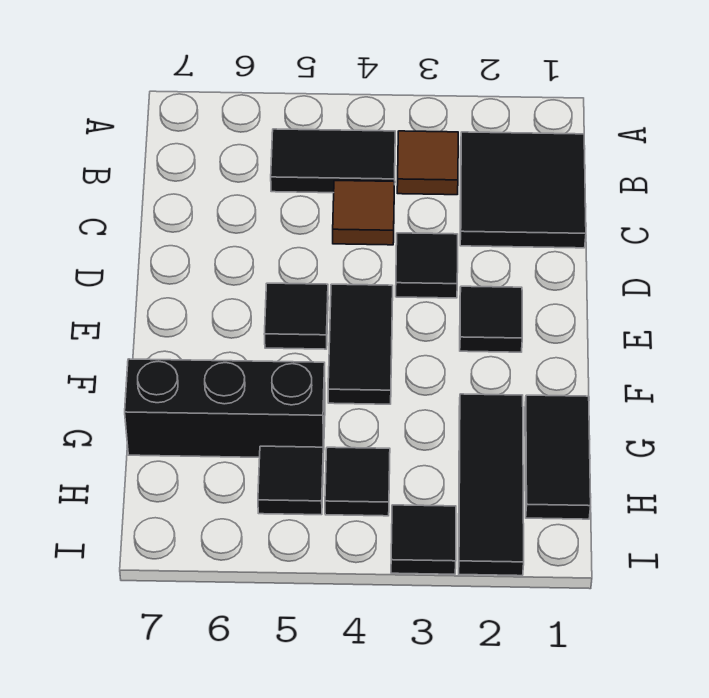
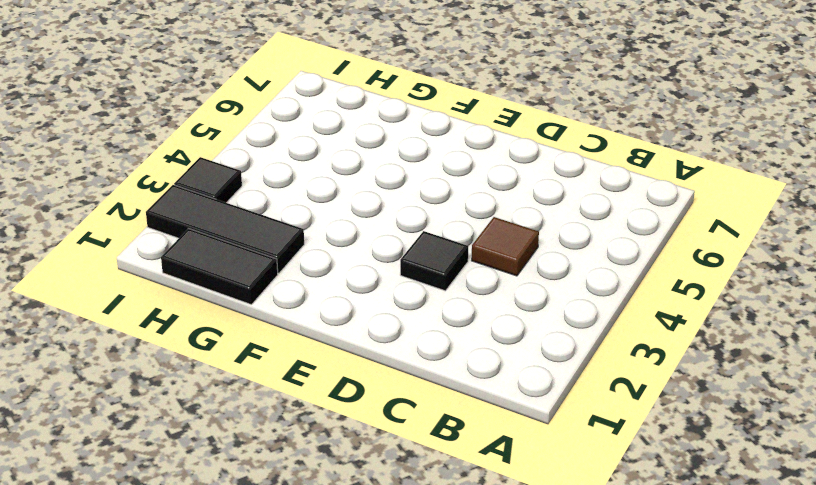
none -> black 2x2 tile [460,132,586,248]
none -> brown 1x1 tile [397,131,458,195]
none -> black 1x2 tile [271,129,395,193]

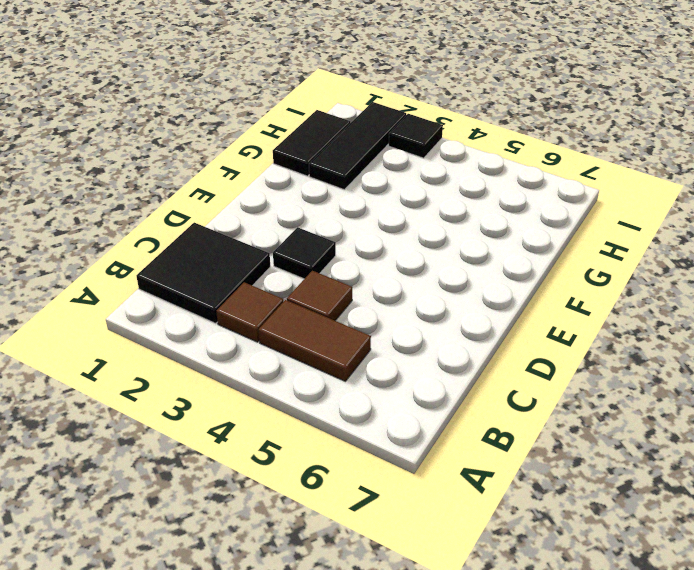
brown 1x2 tile [258,300,371,381] -> black 1x2 tile [271,129,395,193]
none -> black 1x1 tile [460,286,522,352]
none -> black 1x2 tile [328,284,393,404]
none -> black 1x1 tile [264,283,328,349]

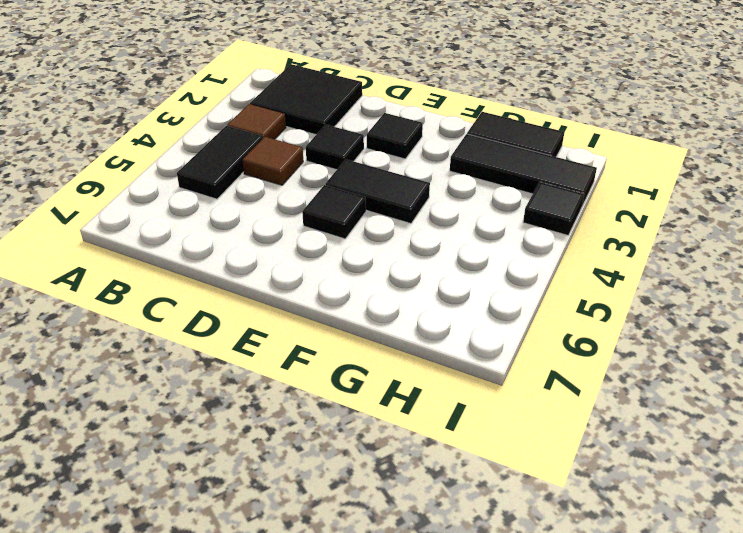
none -> black 1x3 brick [125,359,325,458]
none -> black 1x1 tile [325,447,390,516]
none -> black 1x1 tile [258,446,324,515]

